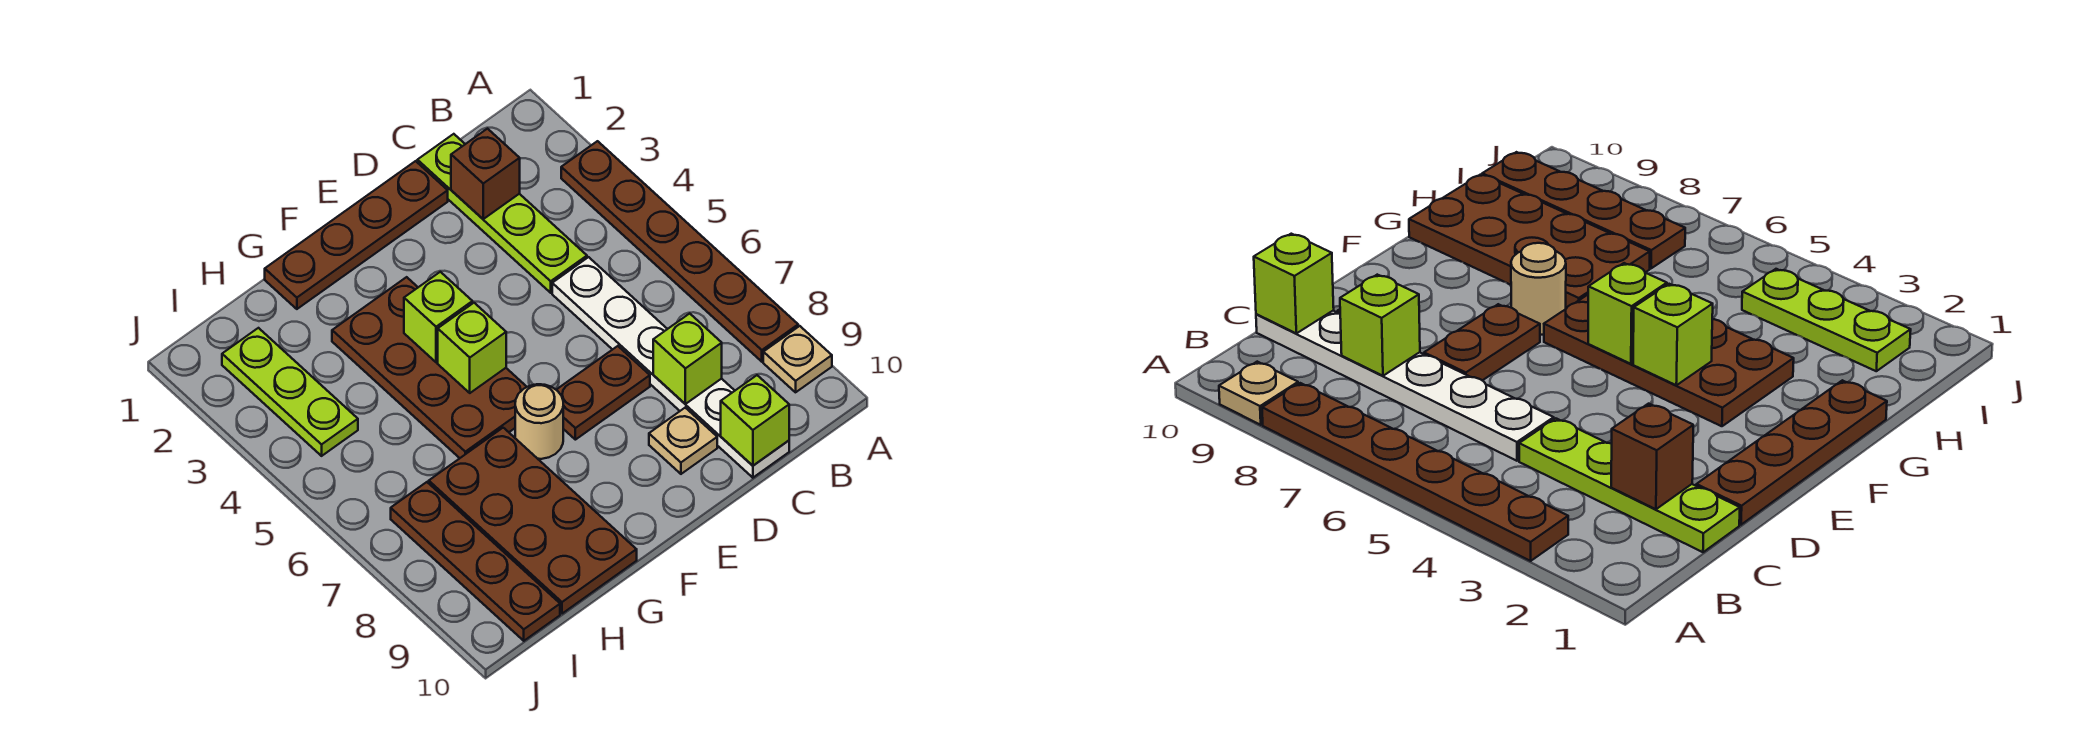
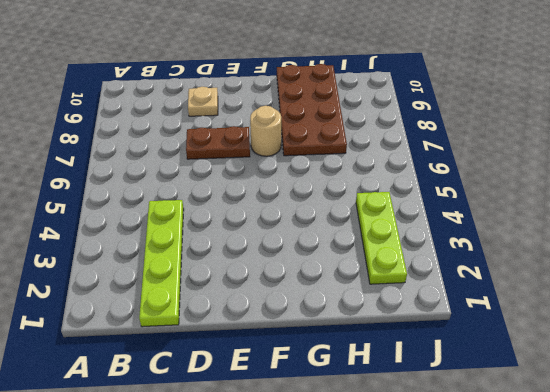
none -> brown 1x6 plate [561,141,798,362]
none -> tan 1x1 plate [763,326,832,392]
none -> white 1x6 plate [552,257,789,478]

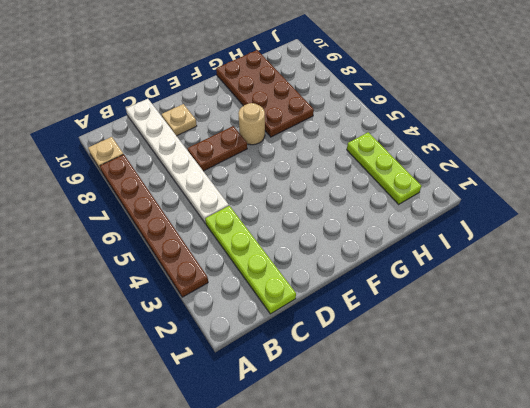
none -> brown 1x4 plate [265,161,448,309]
none -> brown 2x4 plate [332,277,527,458]
none -> brown 1x4 plate [391,482,560,641]

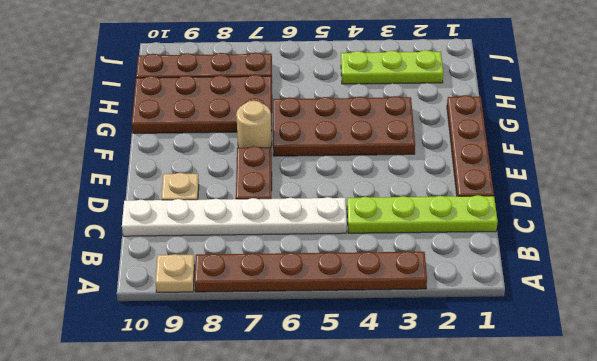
none -> brown 1x1 brick [451,129,520,219]
none -> lime 1x1 brick [653,313,722,404]
none -> lime 1x1 brick [721,375,789,466]

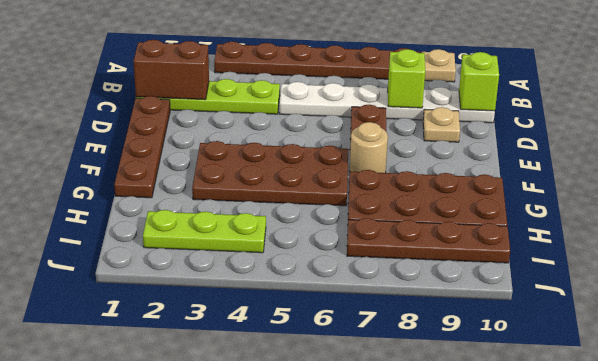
brown 1x2 brick [133,40,209,100] -> brown 1x1 brick [451,129,520,219]
none -> lime 1x1 brick [404,272,472,362]
none -> lime 1x1 brick [438,303,506,393]

